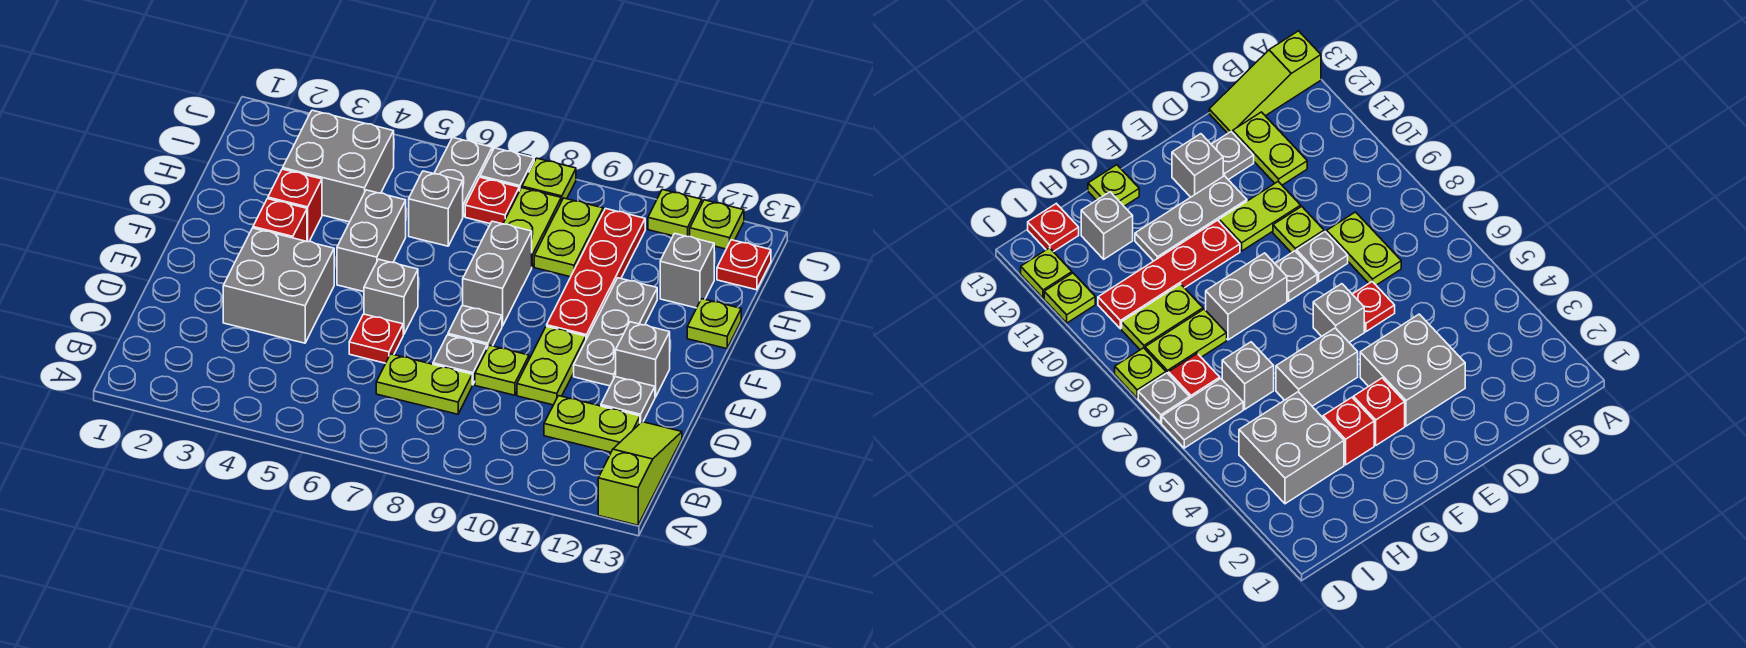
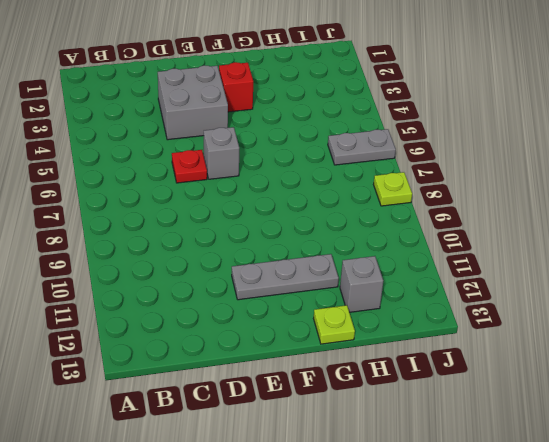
none -> lime 1x3 slope [598,422,682,525]
none -> lime 1x2 plate [376,354,472,414]
none -> lime 1x2 plate [544,396,640,452]
none -> grey 1x1 plate [433,335,487,385]

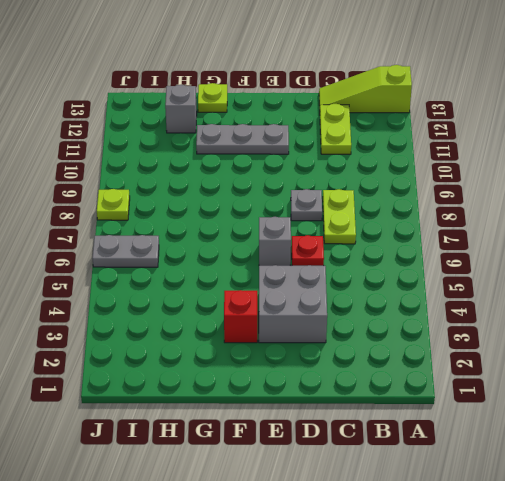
none -> lime 1x1 plate [475,345,529,395]
none -> lime 1x2 plate [517,326,586,405]
none -> grey 1x1 plate [601,377,655,423]
none -> grey 1x1 plate [448,305,502,349]

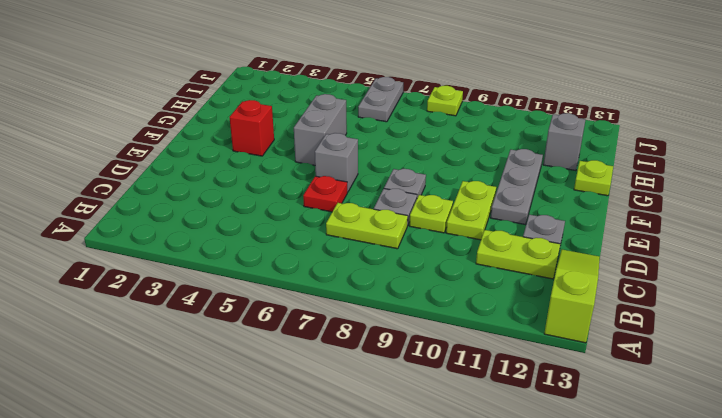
none -> grey 2x2 brick [223,228,334,343]
none -> grey 1x1 brick [616,322,670,397]
none -> grey 1x2 brick [463,221,532,326]
none -> red 1x4 plate [547,209,645,339]

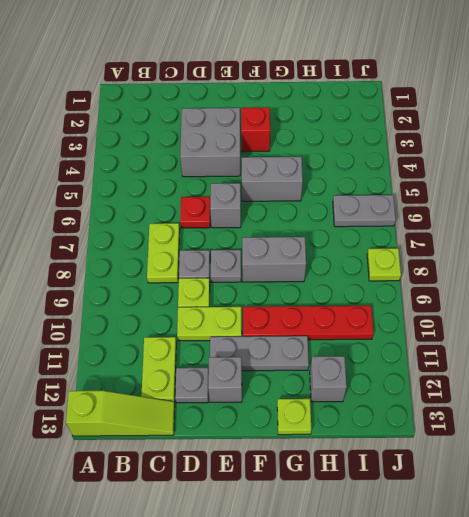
none -> red 1x1 brick [268,169,322,242]
none -> grey 2x2 brick [283,110,394,222]
none -> grey 1x1 brick [409,171,463,246]
none -> lime 1x2 plate [503,188,561,267]

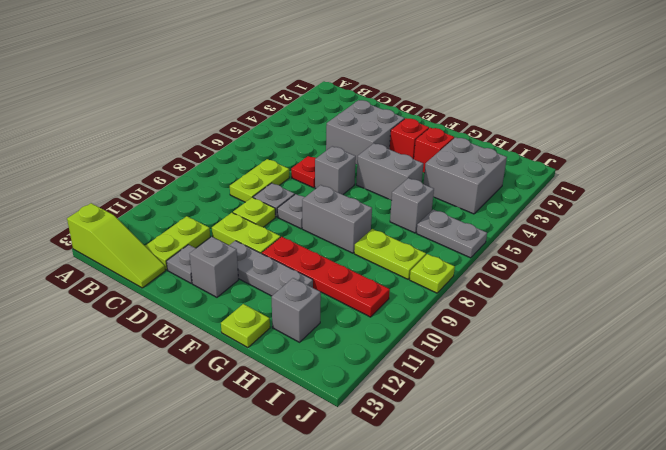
none -> lime 1x2 plate [534,198,603,277]
none -> red 1x1 plate [465,177,519,224]
none -> red 1x1 plate [717,240,771,290]
none -> grey 1x1 plate [480,148,534,191]

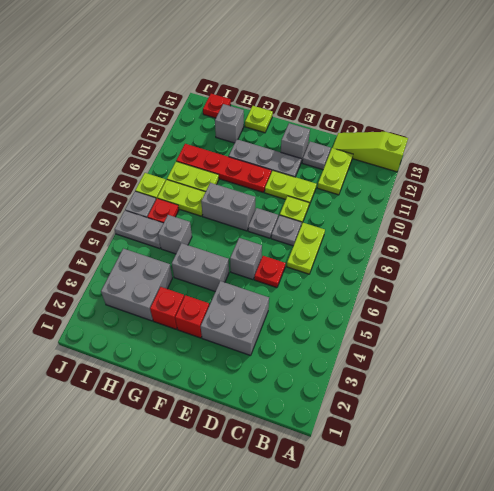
none -> lime 1x1 plate [648,190,702,237]
none -> lime 1x1 plate [690,200,744,249]

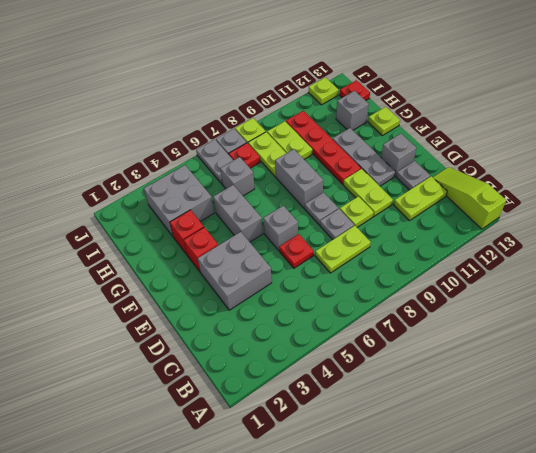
none -> lime 1x1 plate [648,190,702,237]

